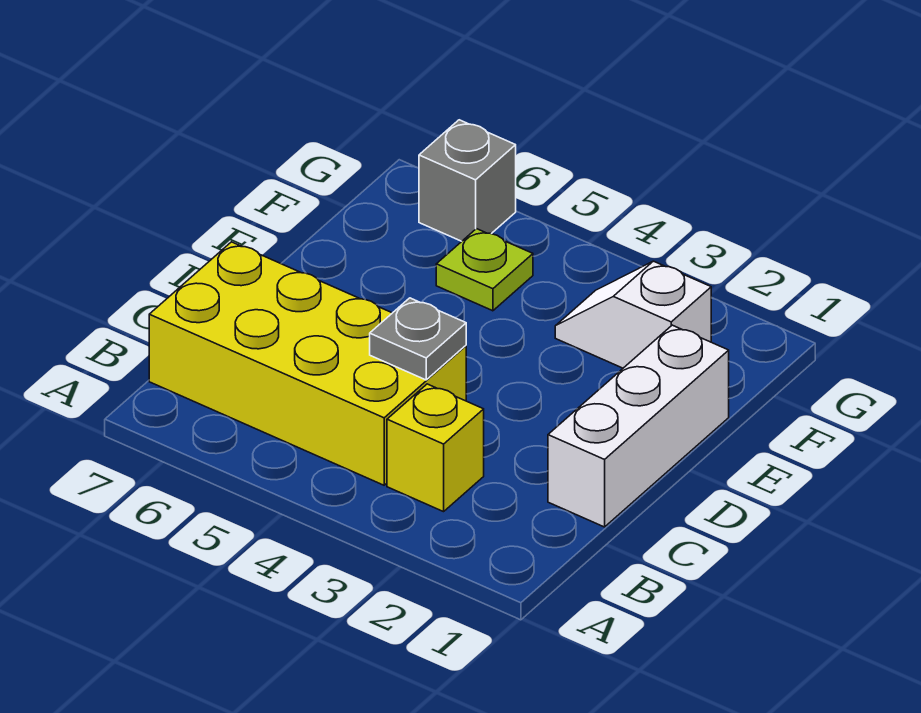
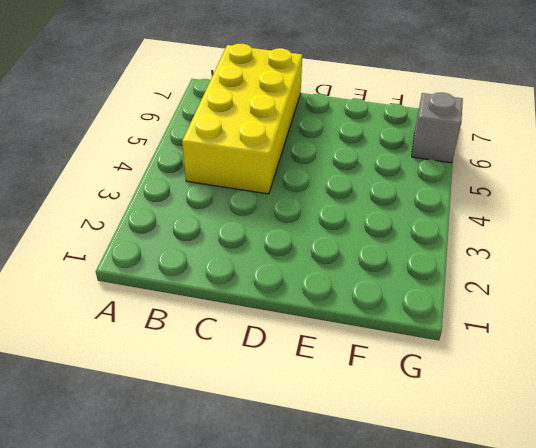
none -> yellow 1x1 brick [387,384,484,512]
none -> white 1x3 brick [548,325,729,527]

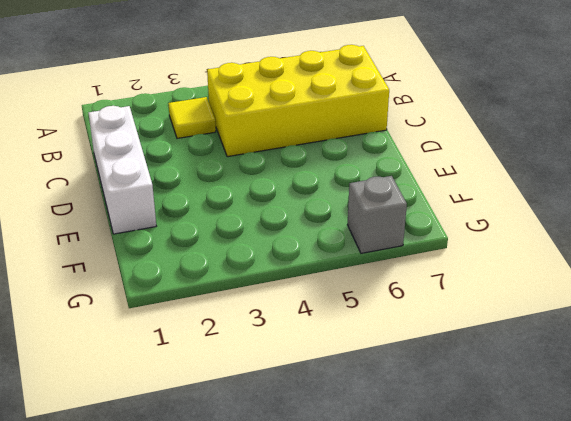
yellow 1x1 tile [168,97,216,138] -> yellow 1x1 brick [387,384,484,512]
none -> white 1x2 slope [555,261,711,368]
none -> lime 1x1 plate [436,229,533,311]

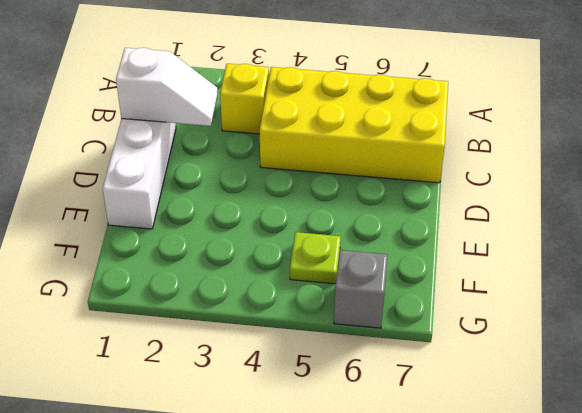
white 1x2 slope [116,48,218,126] -> white 1x2 slope moved to [555,261,711,368]
none -> grey 1x1 plate [370,298,466,380]

